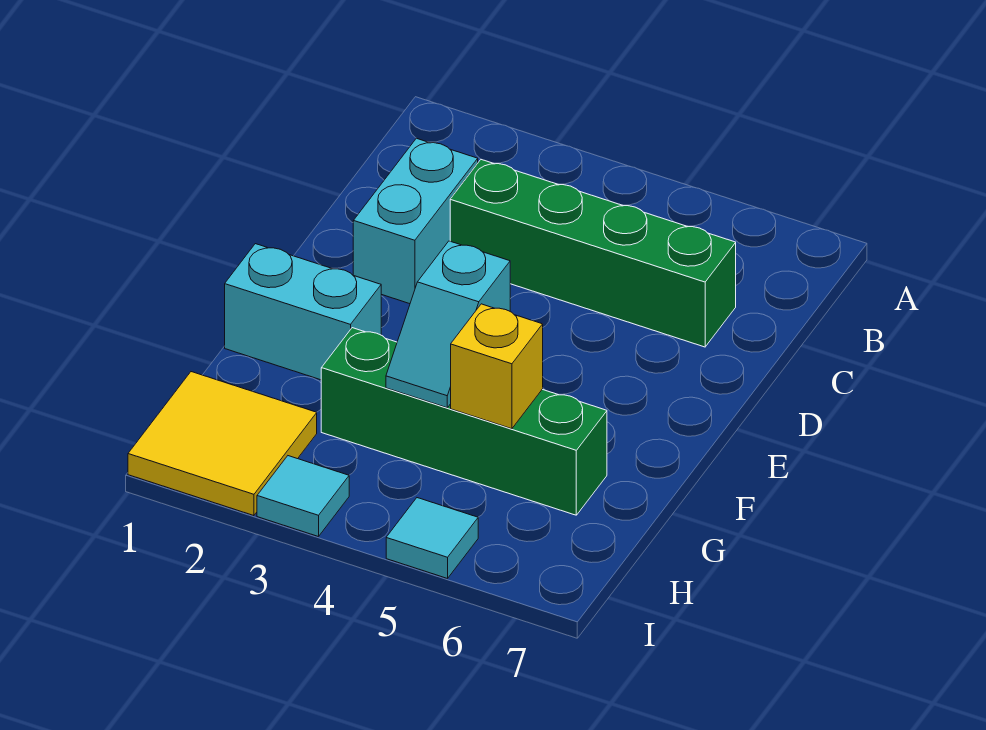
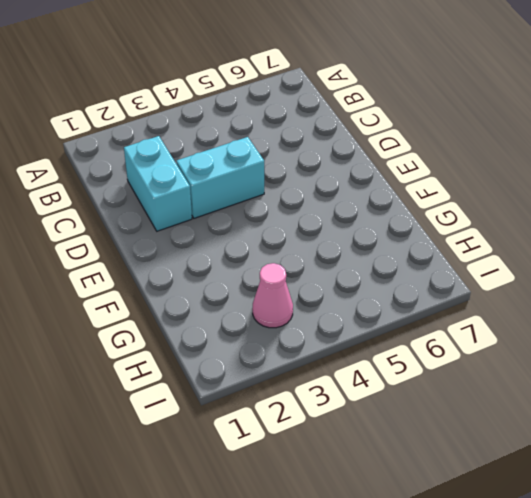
cyan 1x2 brick [176,137,264,218] -> cyan 1x2 brick moved to [225,244,381,380]
pink 1x1 cone [252,263,293,328] -> none
none -> green 1x4 brick [450,160,736,347]
none -> green 1x4 brick [321,328,607,515]

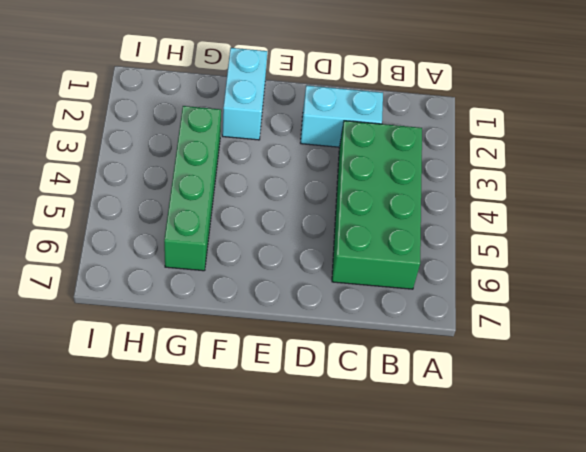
green 2x4 brick [332,121,422,289] -> green 1x4 brick [450,160,736,347]
none -> yellow 2x2 tile [128,372,317,516]
none -> cyan 1x1 tile [257,456,349,537]

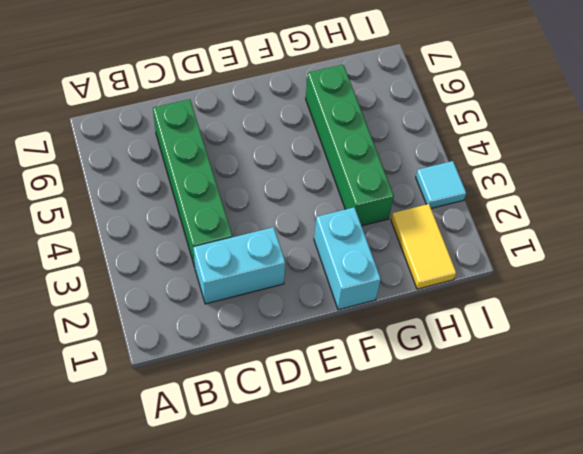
yellow 1x2 tile [391,204,456,289] -> yellow 2x2 tile [128,372,317,516]
none -> cyan 1x1 tile [386,498,478,578]
none -> cyan 1x2 slope [386,241,510,408]

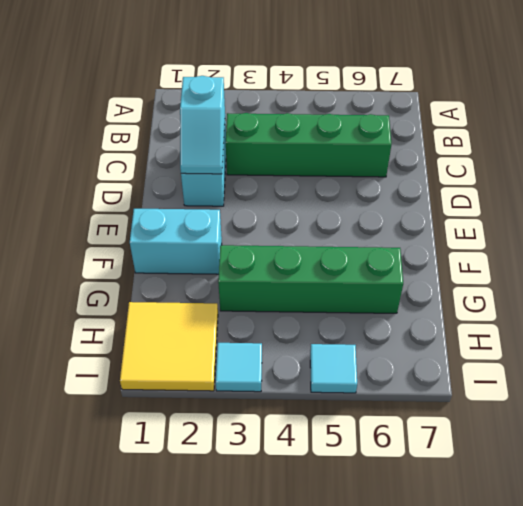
cyan 1x2 slope [180,76,225,174] -> cyan 1x2 slope moved to [386,241,510,408]
none -> yellow 1x1 brick [451,304,543,429]

